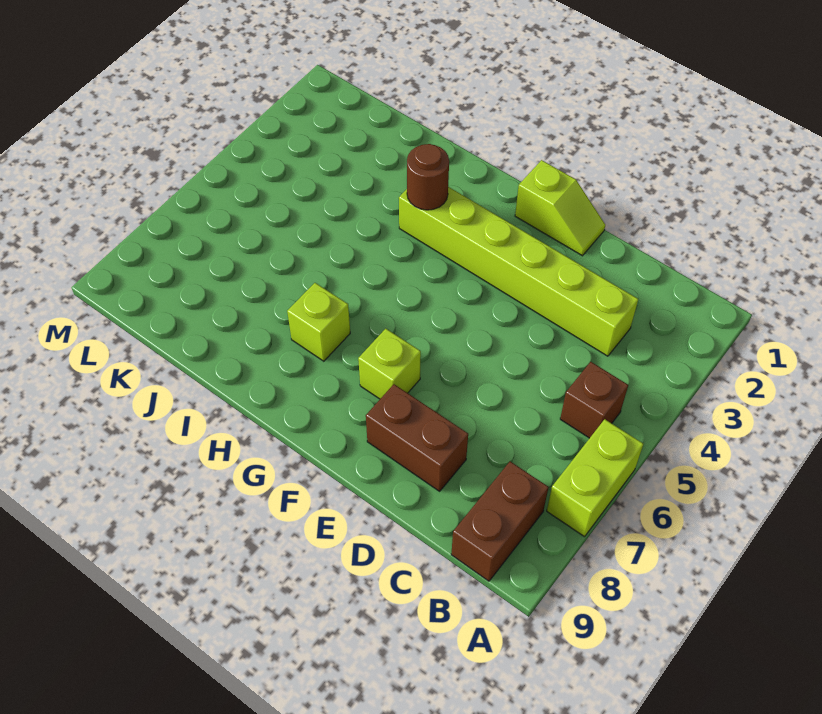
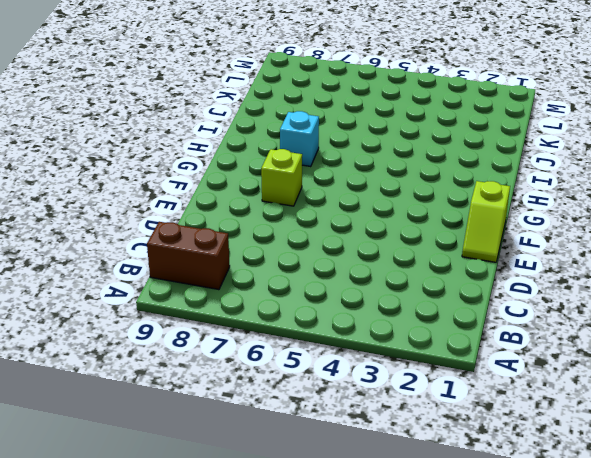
cyan 1x1 brick [280,111,319,167] -> lime 1x1 brick [287,283,350,361]
none -> lime 1x2 brick [547,419,643,537]
none -> brown 1x1 brick [560,362,628,438]

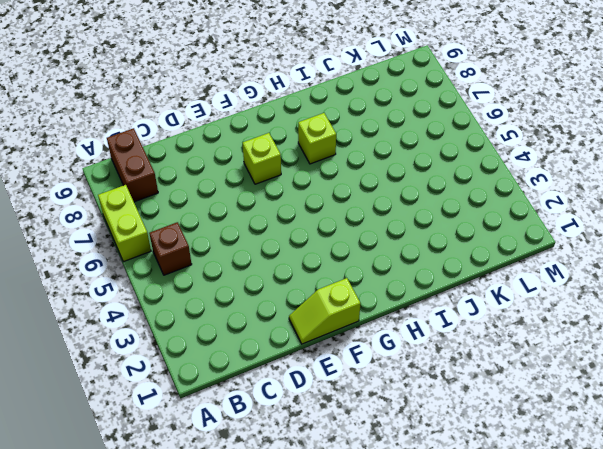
none -> lime 1x6 brick [399,187,638,356]
none -> brown 1x2 brick [366,384,468,491]

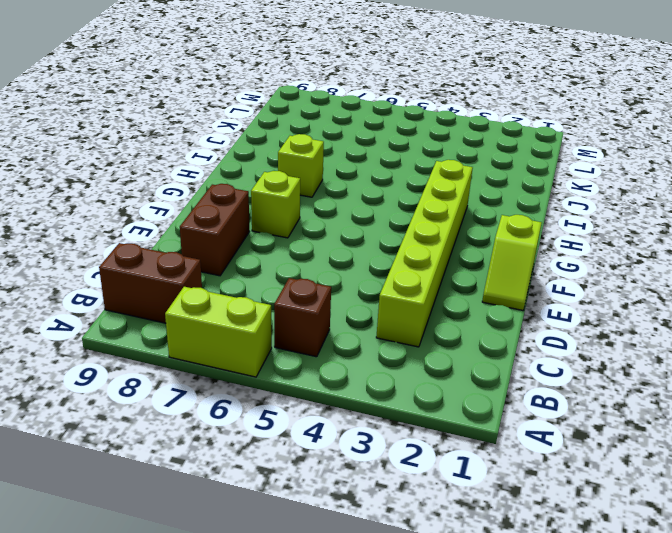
none -> brown 1x1 round brick [407,144,449,210]

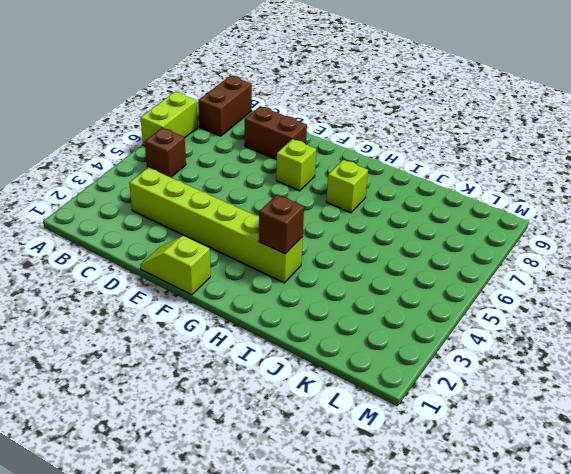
brown 1x1 brick [259,195,304,254] -> brown 1x1 round brick [407,144,449,210]

